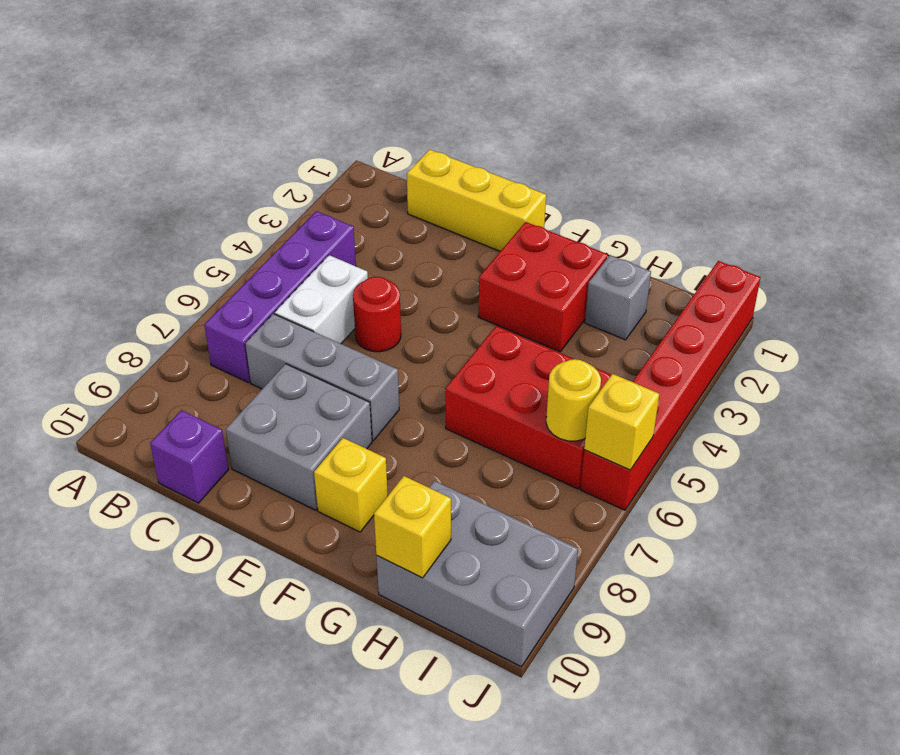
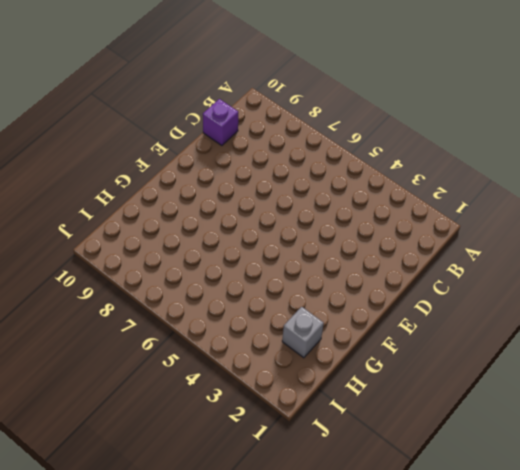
none -> purple 1x4 brick [204,211,356,382]
none -> yellow 1x3 brick [407,149,546,251]
none -> white 1x2 brick [275,255,368,344]

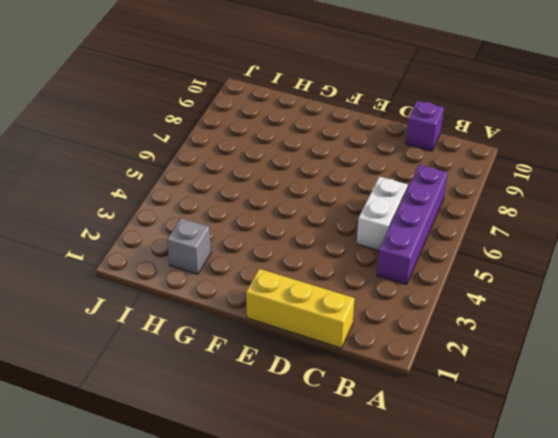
none -> grey 1x3 brick [245,314,399,441]
none -> red 1x1 round brick [353,277,401,352]
none -> grey 2x2 brick [226,364,372,510]

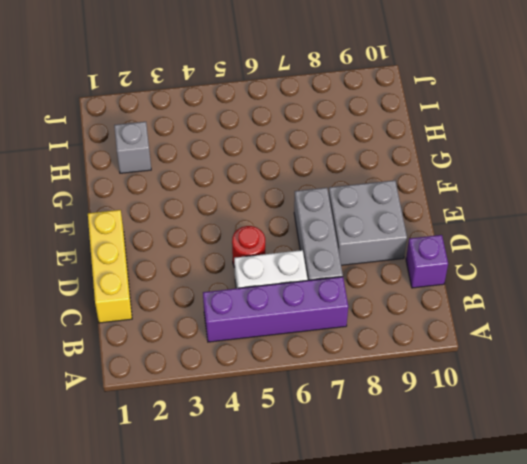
none -> red 2x2 brick [478,222,608,352]
none -> yellow 1x1 brick [314,438,388,532]
none -> red 2x3 brick [445,326,611,489]

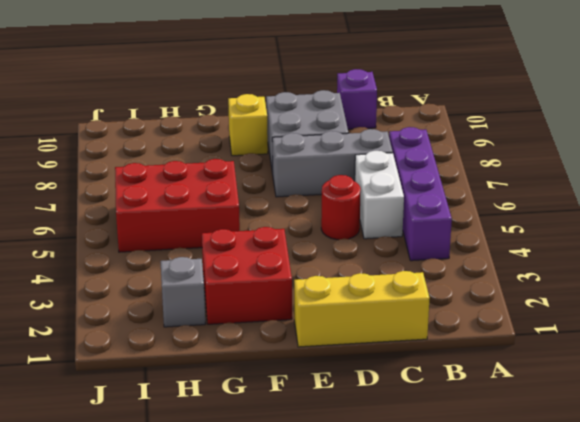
none -> grey 2x3 brick [376,481,578,667]
none -> red 1x6 brick [580,261,761,510]
none -> yellow 1x1 brick [374,476,451,578]

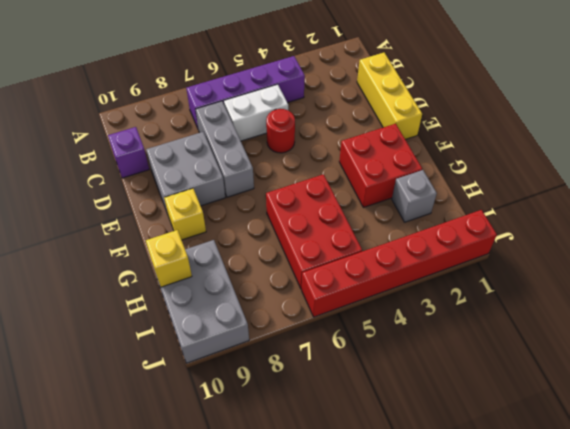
none -> yellow 1x1 round brick [546,359,601,441]
none -> yellow 1x1 brick [584,374,659,470]

